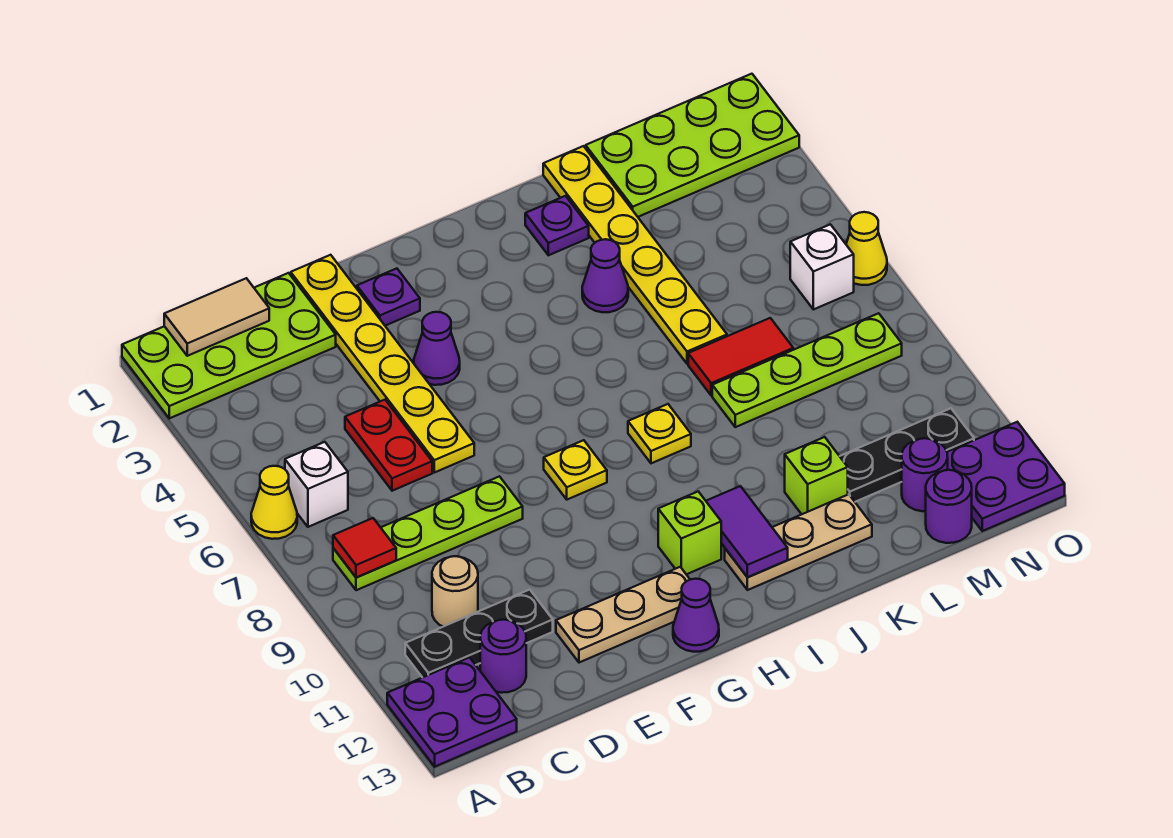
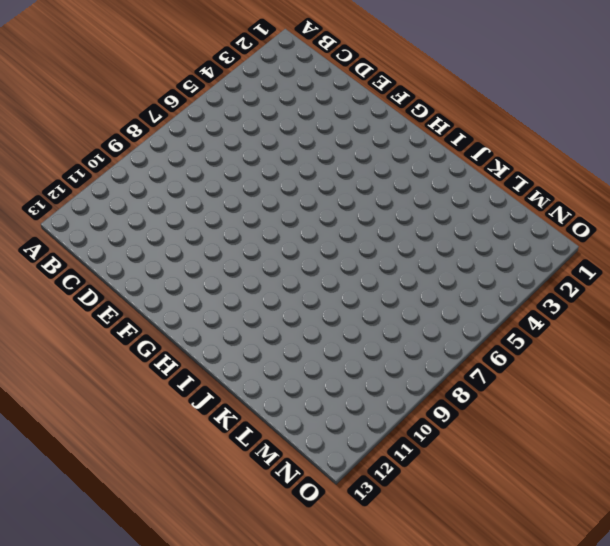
none -> lime 2x4 plate [122,273,336,418]
none -> yellow 1x1 cone [251,466,297,539]
none -> purple 2x2 plate [387,657,517,767]
none -> white 1x1 brick [285,442,348,527]

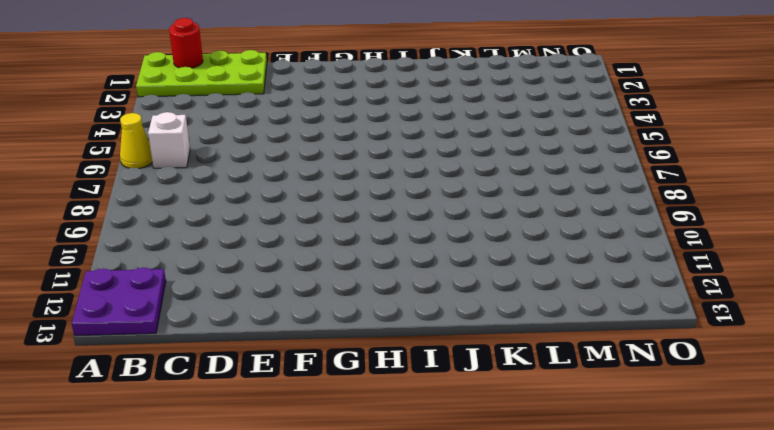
red 1x1 round brick [169,18,203,68] -> tan 1x2 tile [164,278,269,356]
none -> lime 1x4 plate [333,476,523,590]
none -> black 1x3 plate [405,590,553,678]
none -> tan 1x1 round brick [432,556,478,627]
none -> purple 1x1 round brick [480,620,526,693]

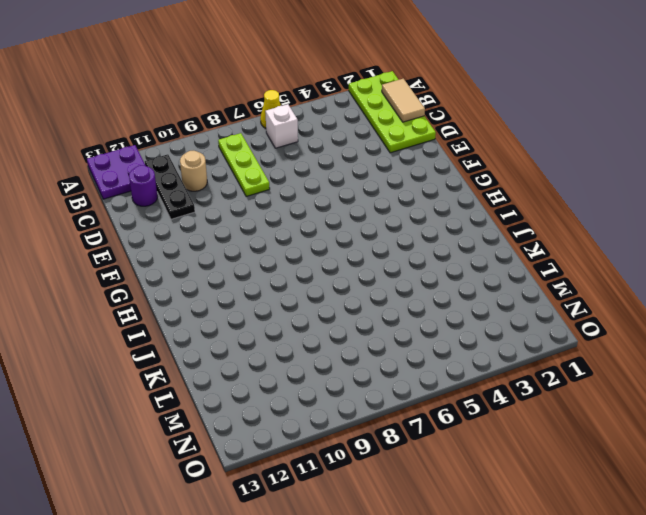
lime 1x3 plate [218,133,270,197] -> lime 1x4 plate [333,476,523,590]
none -> red 1x2 plate [345,400,432,491]
none -> yellow 1x6 plate [291,255,474,473]
none -> tan 1x3 plate [556,567,690,663]
none -> purple 1x1 plate [357,268,420,326]

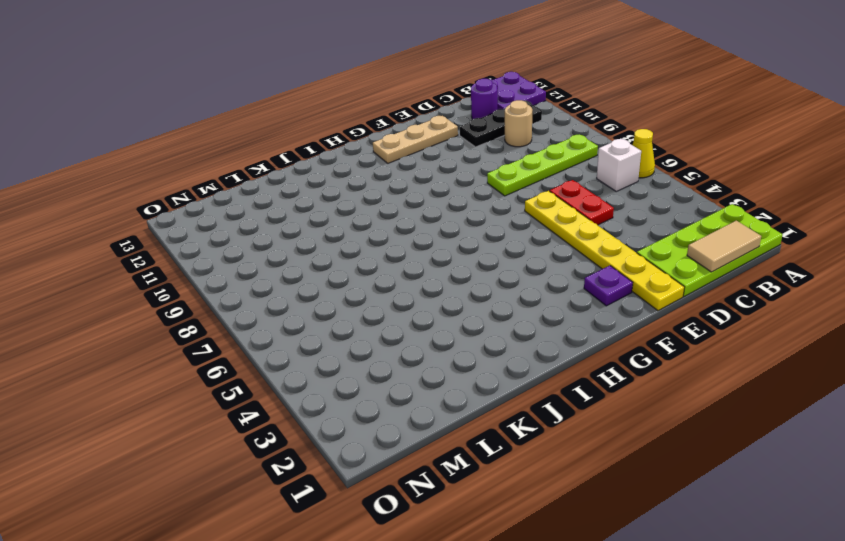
none -> purple 1x1 cone [414,312,460,385]
none -> yellow 1x1 plate [544,440,607,500]
none -> purple 1x1 cone [673,579,719,652]
none -> lime 1x1 brick [658,492,721,574]

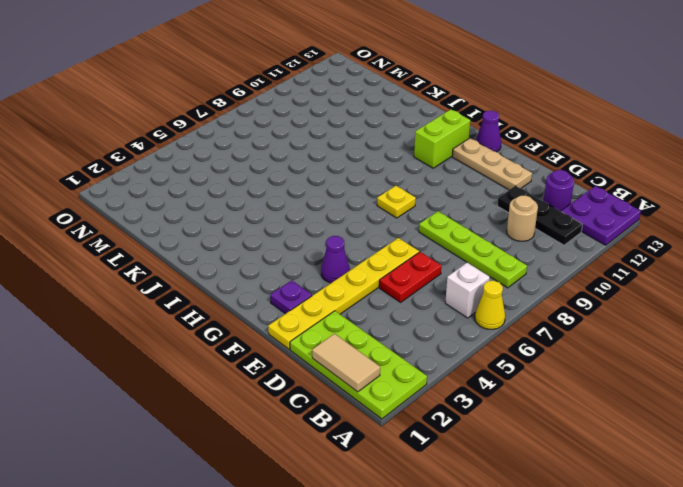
lime 1x2 brick [414,110,470,168] -> lime 1x1 brick [658,492,721,574]
none -> yellow 1x1 plate [628,404,691,463]
none -> tan 1x3 plate [725,494,872,590]
none -> purple 1x1 plate [525,196,589,255]
none -> purple 1x1 cone [582,239,628,312]

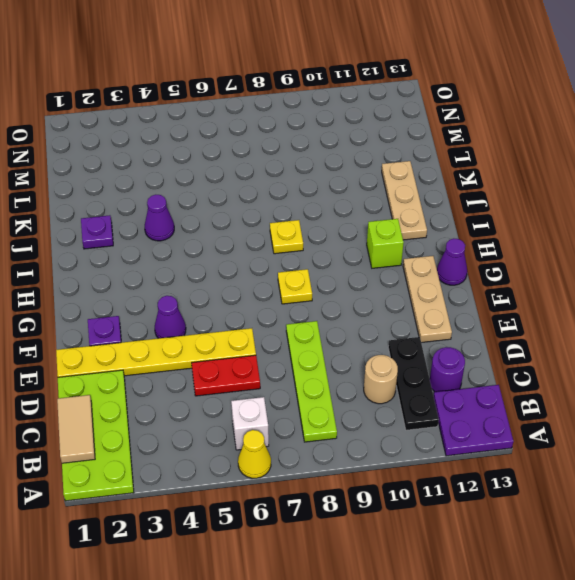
none -> yellow 1x6 plate [543,146,727,364]
none -> red 1x2 tile [688,318,793,396]
none -> lime 1x4 plate [712,313,902,427]
none -> lime 1x1 brick [785,437,848,514]

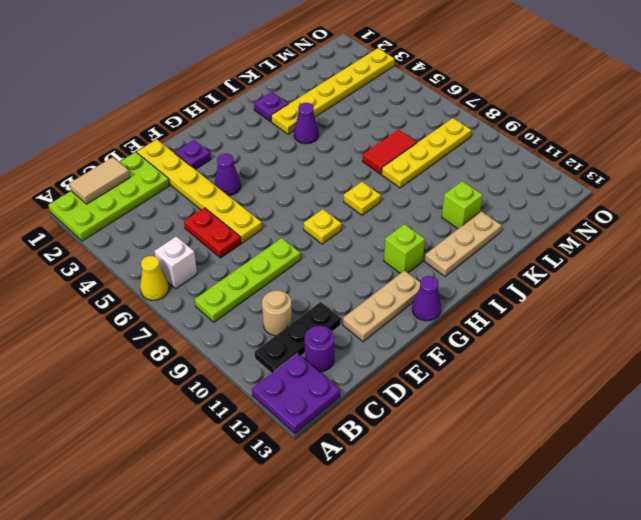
yellow 1x6 plate [271,48,395,134] -> yellow 1x6 plate turned to [543,146,727,364]
yellow 1x4 plate [382,118,471,188] -> lime 1x4 plate [712,313,902,427]
none -> lime 2x4 plate [586,74,799,217]
none -> black 1x3 plate [840,408,974,502]
none -> purple 1x1 round brick [902,438,948,511]
none -> purple 1x1 round brick [926,470,972,543]

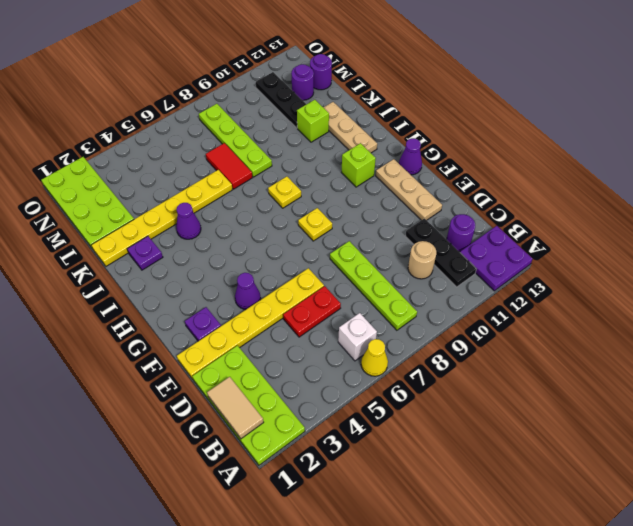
none -> white 1x1 brick [790,224,854,310]
none -> purple 2x2 plate [947,422,1065,531]
none -> yellow 1x1 cone [846,212,887,285]
none -> red 1x1 tile [333,518,396,578]

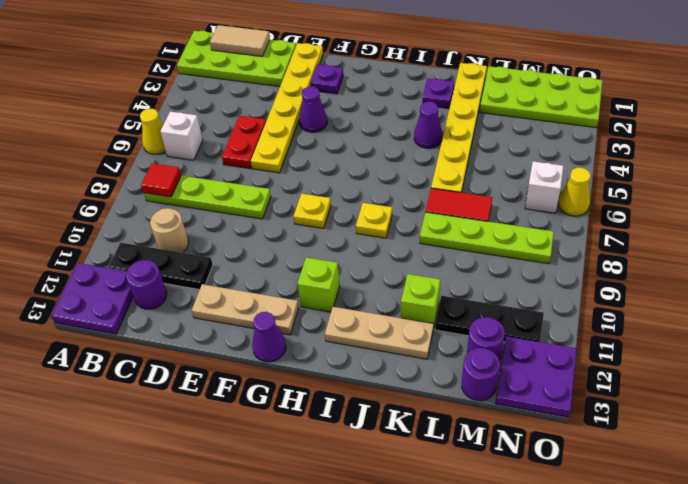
none -> purple 1x2 tile [706,486,788,577]

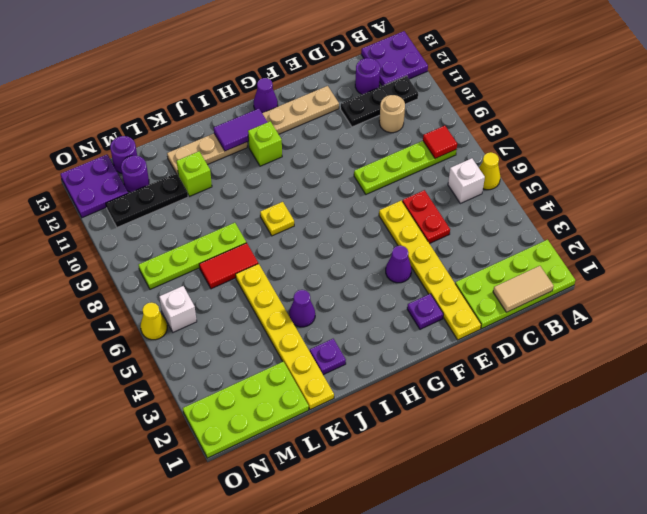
purple 1x2 tile [214,109,267,151] -> purple 1x2 tile turned to [706,486,788,577]
none -> yellow 1x1 plate [544,440,607,500]

